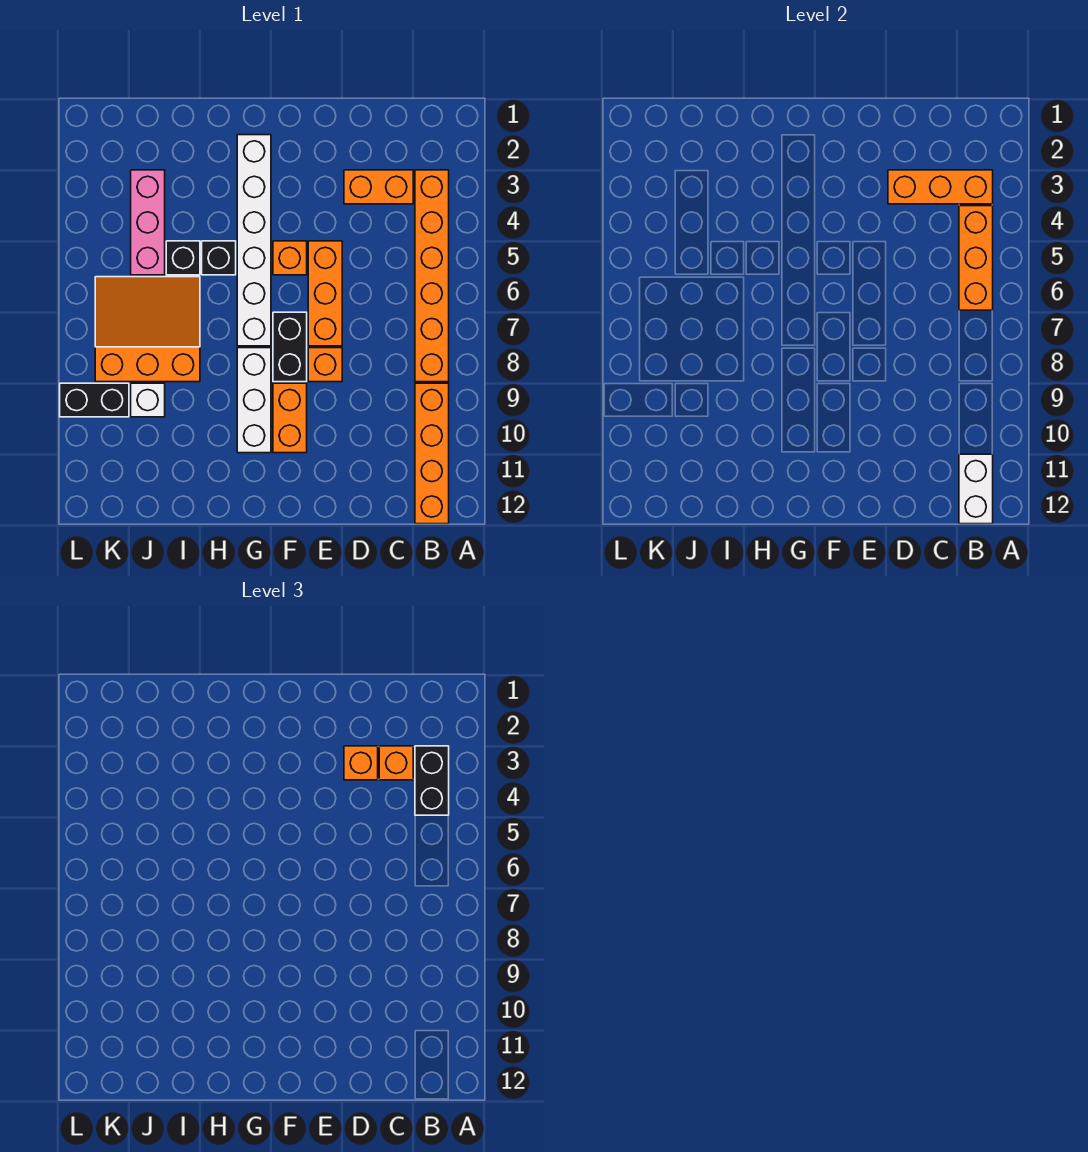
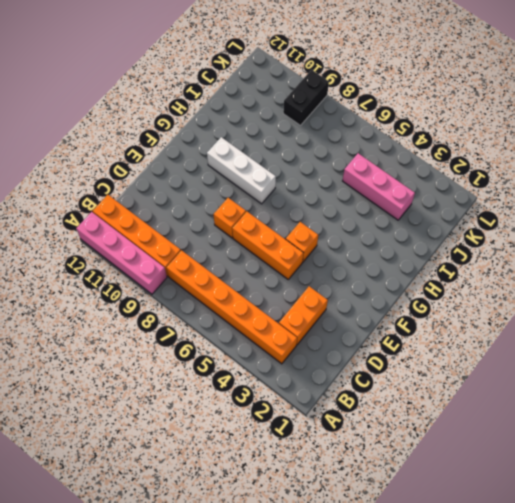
pink 1x4 brick [76,212,167,294] -> none
none -> black 1x2 brick [273,312,307,382]
none -> orange 1x2 brick [273,383,307,453]
none -> white 1x6 brick [237,135,271,346]

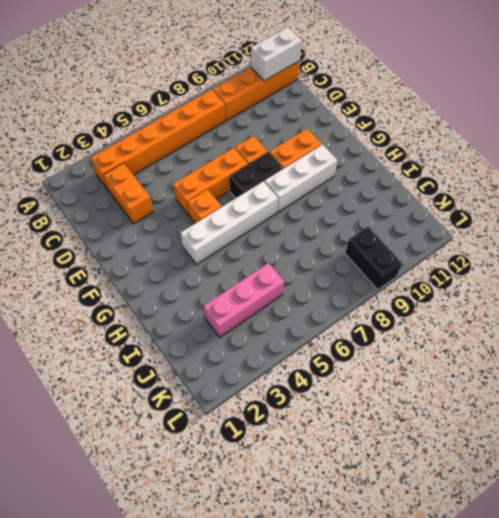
white 1x4 brick [180,181,278,264] -> white 1x6 brick [237,135,271,346]
none -> black 1x1 brick [202,241,236,275]
none -> black 1x1 brick [166,241,200,275]
none -> orange 3x3 slope [95,277,200,382]

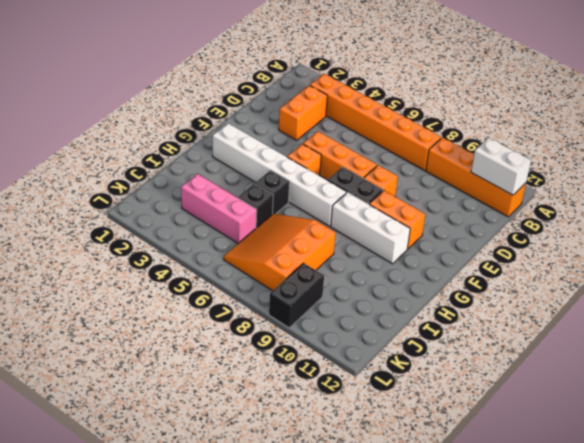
none -> white 1x1 brick [131,383,165,417]
none -> orange 1x3 brick [888,170,993,204]
none -> orange 1x3 brick [959,206,993,310]

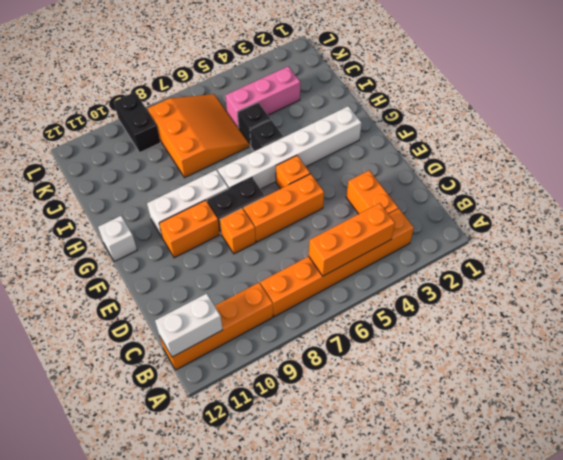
white 1x1 brick [98,216,137,262] -> white 1x1 brick moved to [131,383,165,417]
none -> orange 1x3 brick [888,170,993,204]
none -> black 1x2 brick [415,746,449,815]
none -> orange 1x1 brick [379,746,413,780]

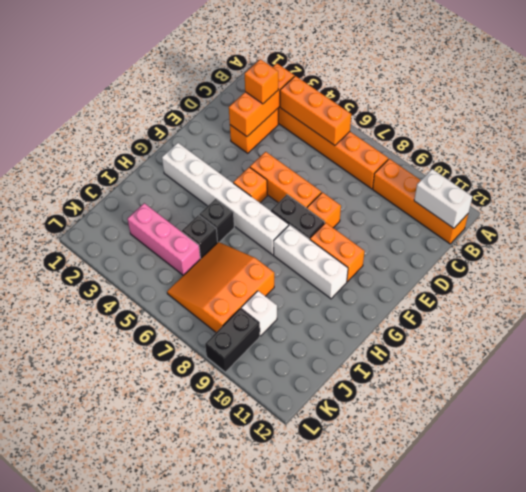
none -> black 1x2 brick [415,746,449,815]
none -> orange 1x1 brick [344,746,378,780]

